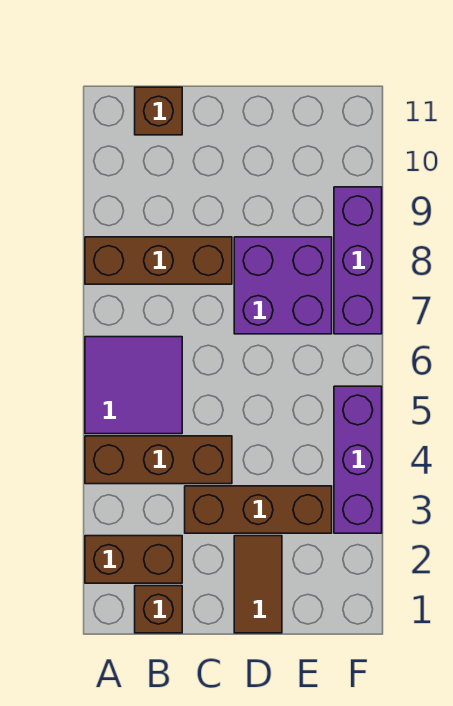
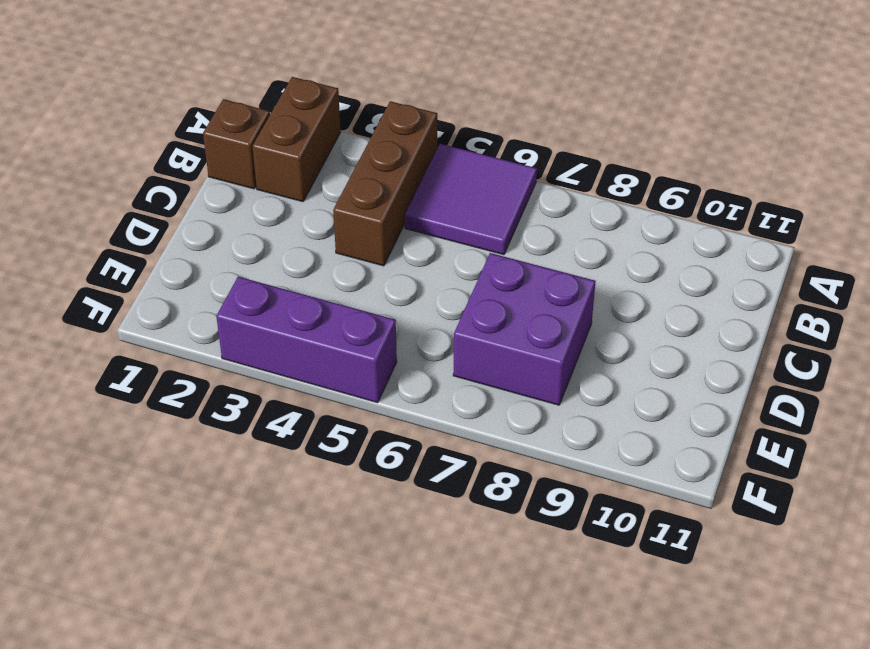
none -> brown 1x3 brick [85,237,232,284]
none -> brown 1x1 brick [135,87,182,135]

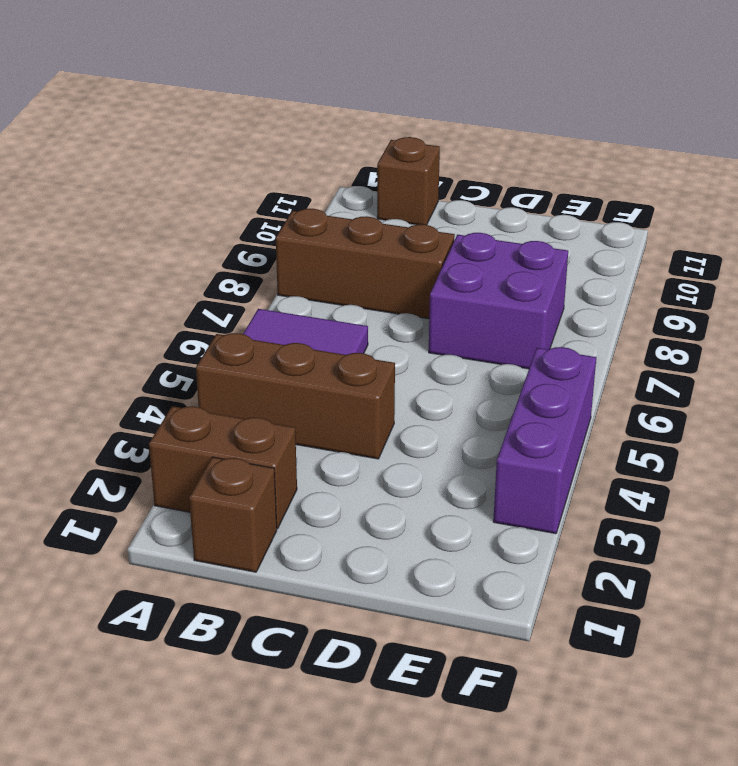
none -> brown 1x3 brick [185,486,332,533]
none -> brown 1x2 tile [234,536,282,633]

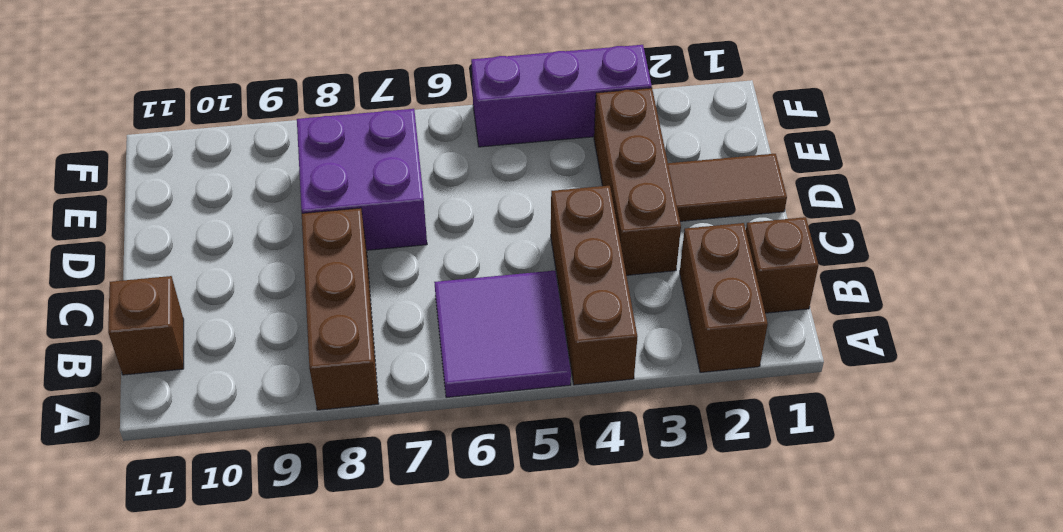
none -> purple 1x3 brick [334,187,382,334]

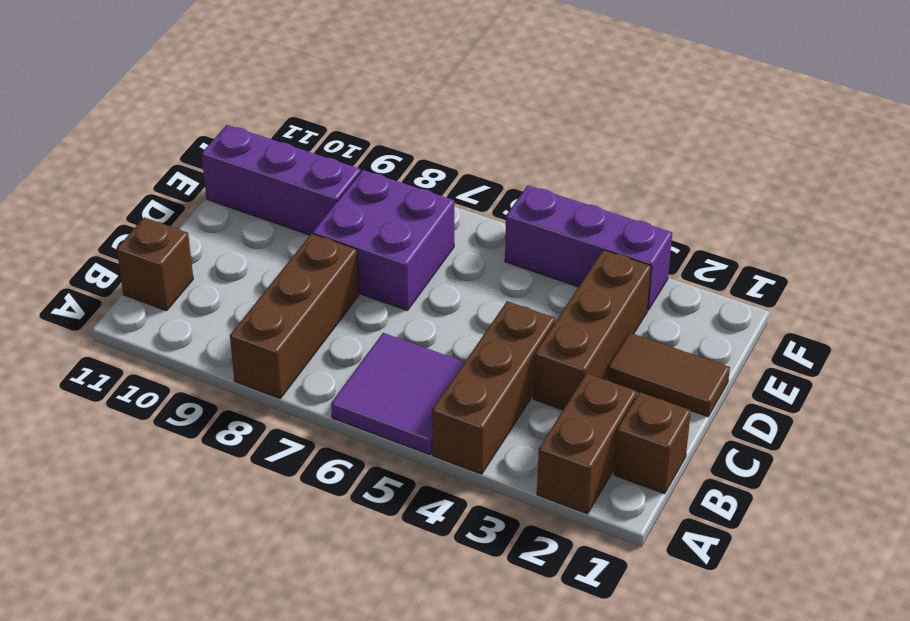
purple 1x3 brick [202,125,361,235] -> purple 1x3 brick moved to [334,187,382,334]

